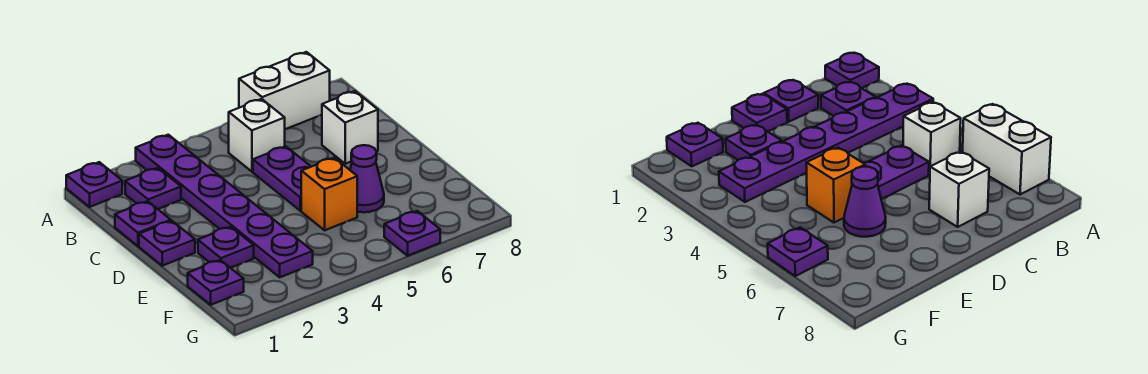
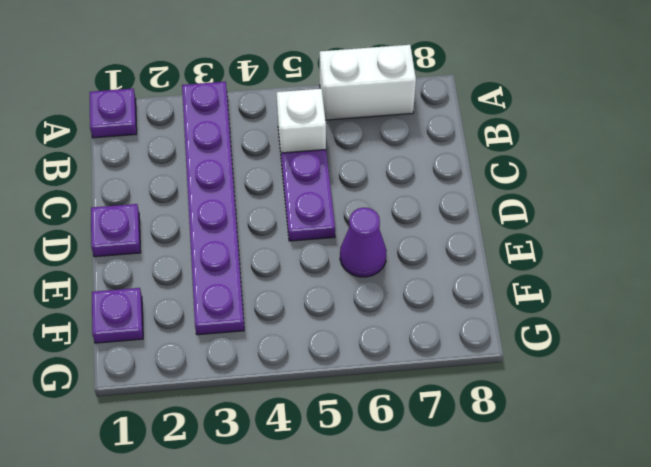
none -> purple 1x1 plate [125,168,181,209]
none -> purple 1x1 plate [115,201,171,246]
none -> white 1x1 brick [322,91,378,164]

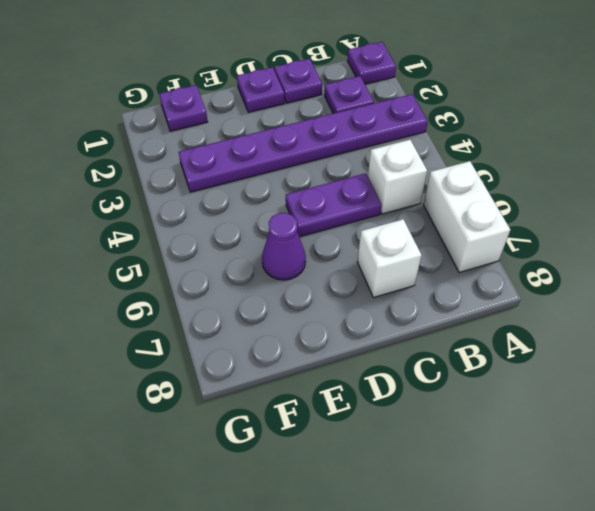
none -> purple 1x1 plate [198,227,254,268]
none -> orange 1x1 brick [301,158,357,230]
none -> purple 1x1 plate [384,211,440,256]

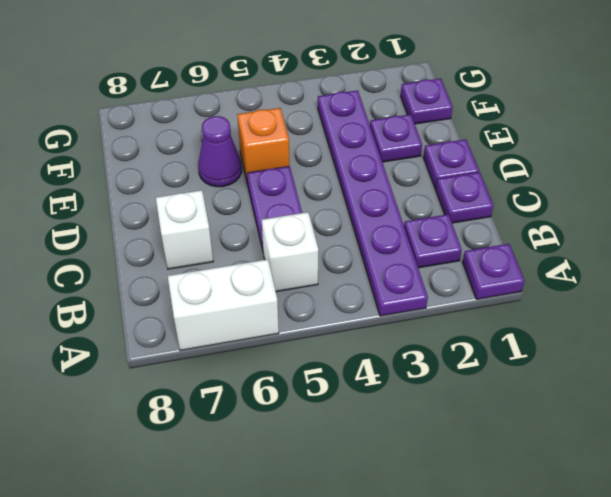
none -> purple 1x1 plate [384,211,440,256]

